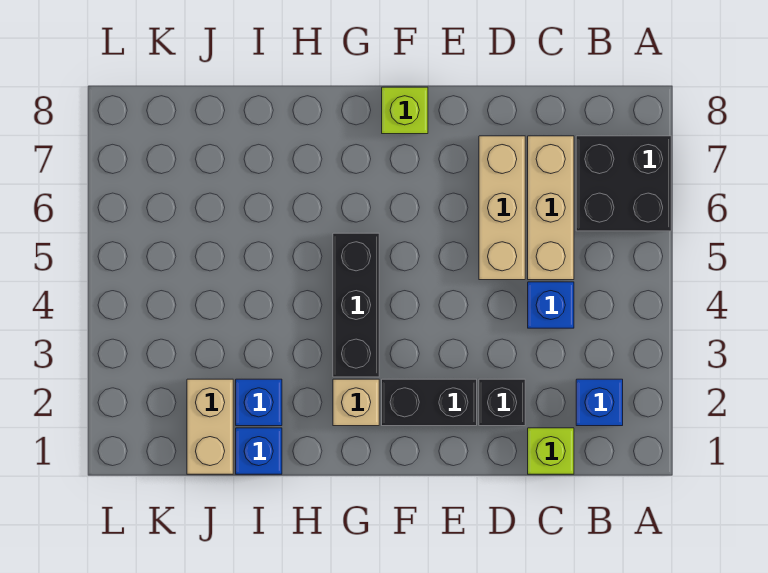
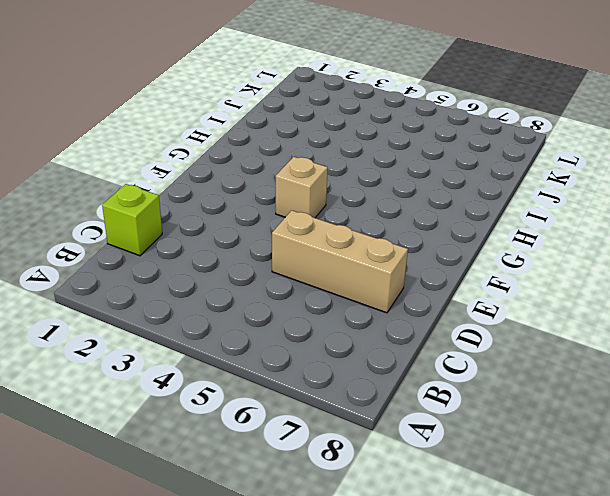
tan 1x1 brick [276,157,328,218] -> tan 1x1 brick moved to [333,379,379,426]
none -> black 2x2 brick [576,136,671,231]
none -> blue 1x1 brick [576,379,623,426]
none -> blue 1x1 brick [528,282,574,328]

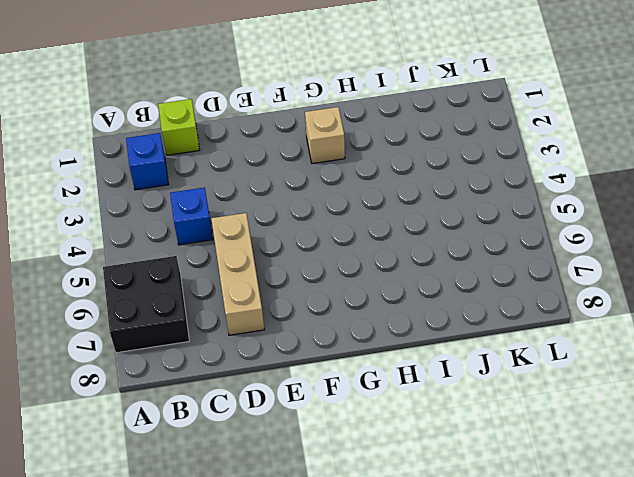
none -> tan 1x3 brick [528,136,574,280]
none -> black 1x1 brick [479,379,525,426]
none -> black 1x2 brick [382,379,477,426]

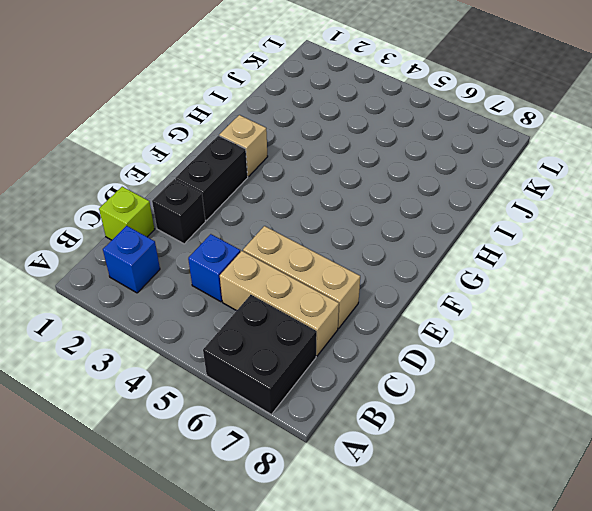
none -> lime 1x1 brick [382,87,428,134]
none -> black 1x3 brick [333,233,379,377]
none -> blue 1x1 brick [236,428,282,474]

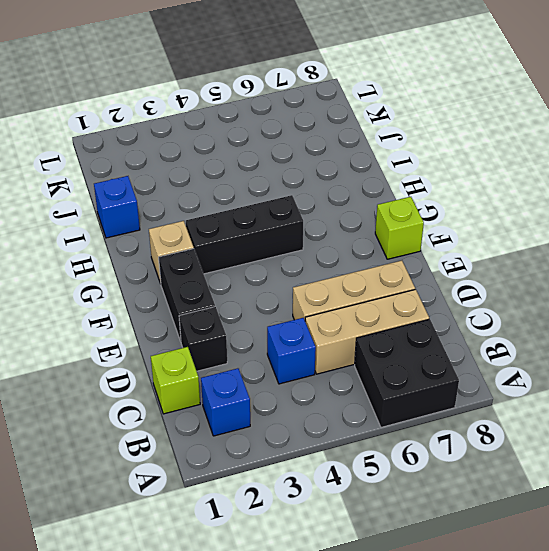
none -> blue 1x1 brick [236,379,282,426]
none -> tan 1x2 brick [187,379,233,474]

